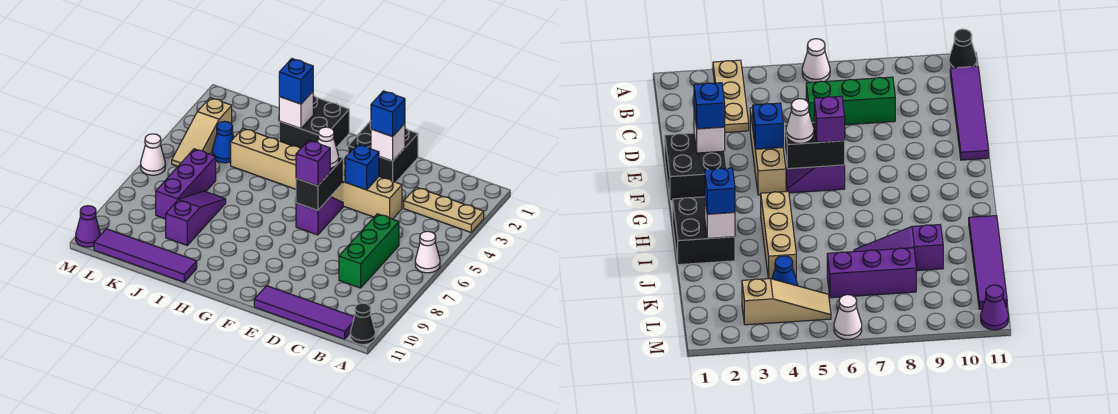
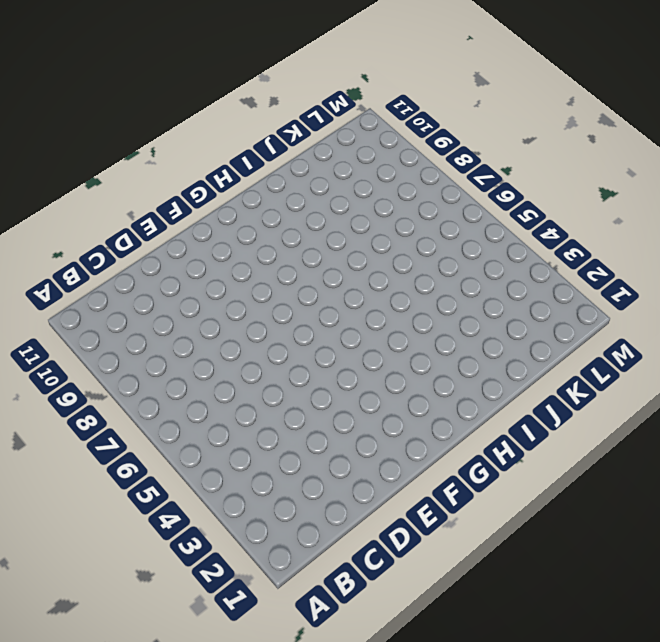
none -> tan 1x3 plate [404,187,484,232]
none -> white 1x1 cone [415,231,440,273]
none -> black 1x1 cone [350,303,375,345]

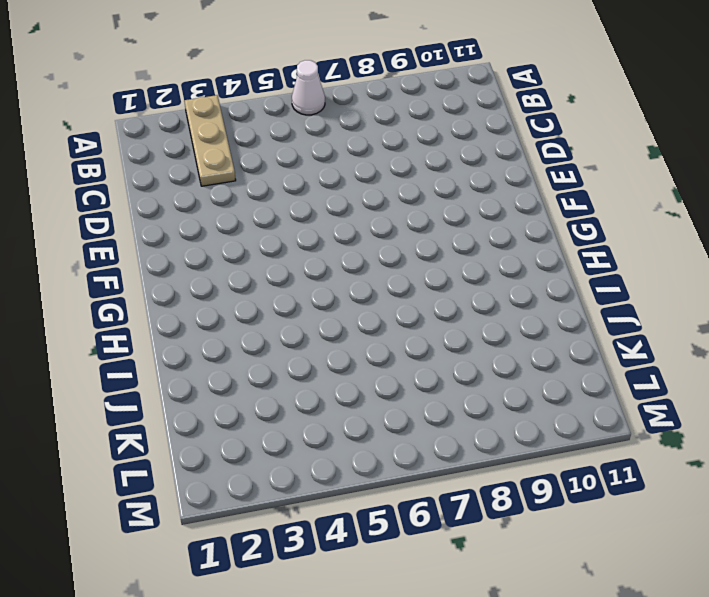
none -> black 1x1 cone [350,303,375,345]
none -> purple 1x4 tile [254,286,354,339]
none -> green 1x3 brick [339,214,399,288]

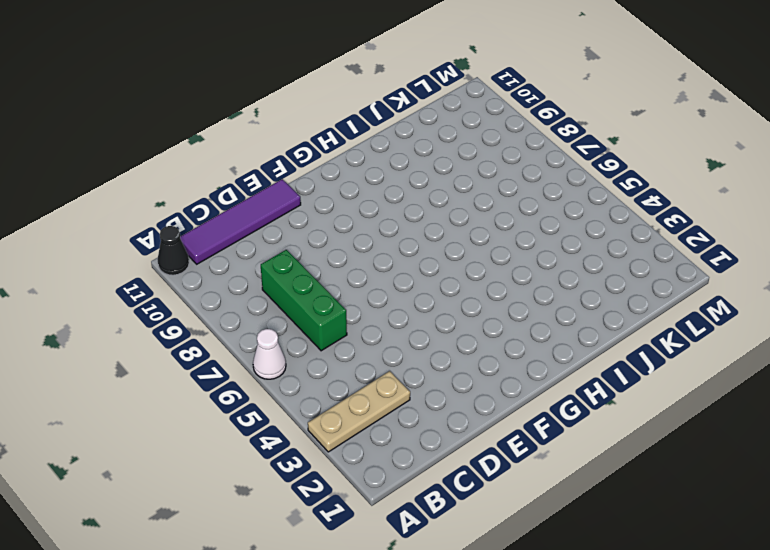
none -> tan 1x3 brick [331,163,402,219]
none -> black 2x2 brick [348,121,418,182]
none -> purple 1x2 slope [296,197,343,235]

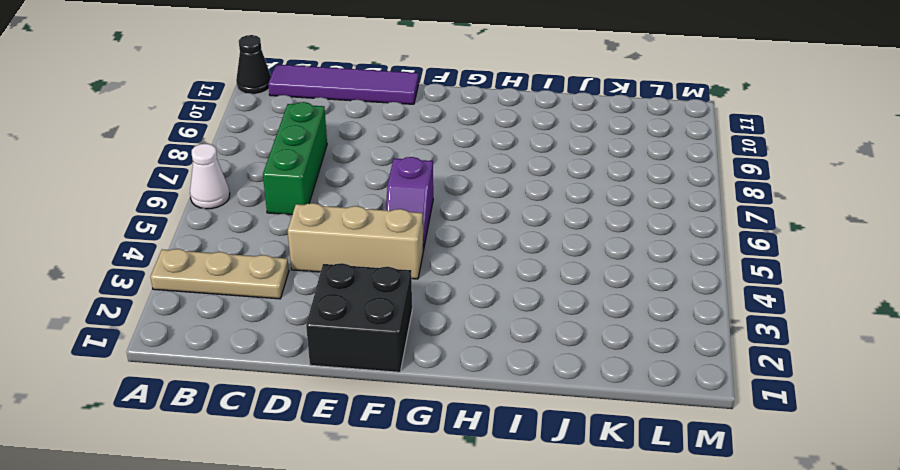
none -> black 2x2 brick [279,95,349,149]
none -> tan 1x3 brick [231,128,300,189]
none -> purple 1x4 tile [94,229,197,282]

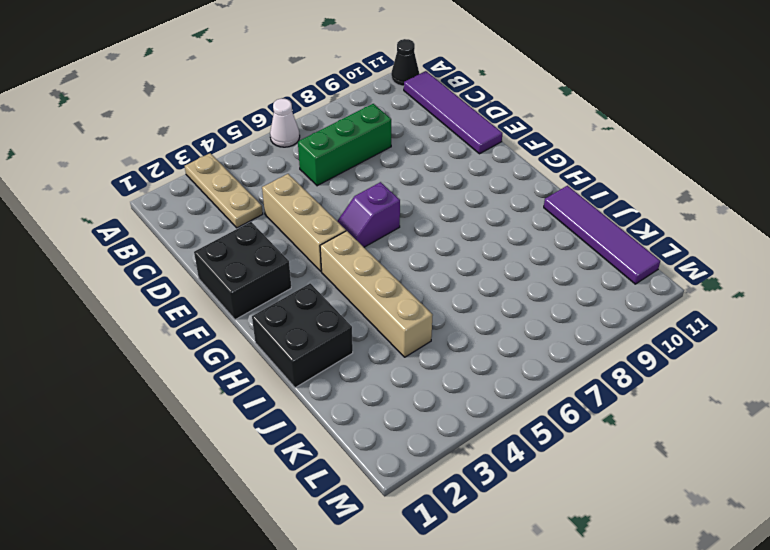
tan 1x4 brick [320,231,433,357] -> tan 1x3 brick [231,128,300,189]
none -> purple 1x3 slope [166,191,226,245]
none -> blue 1x1 cone [212,121,234,163]
none -> purple 1x3 brick [156,149,216,219]

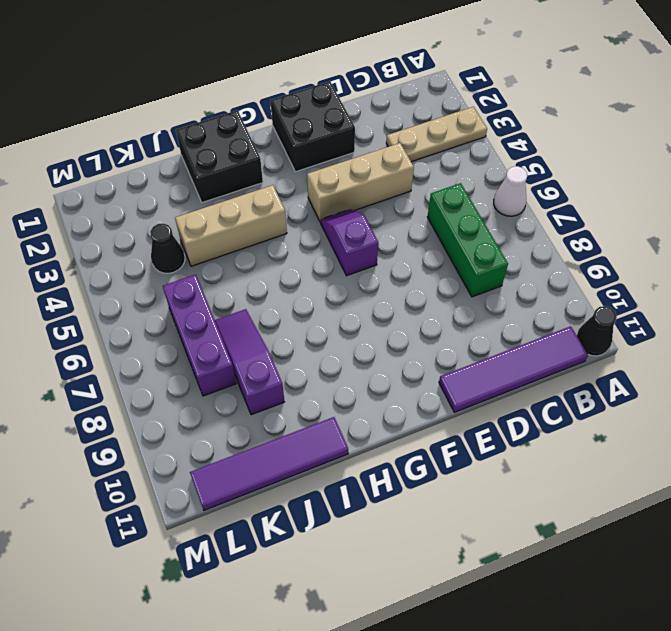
black 1x1 cone [150,223,185,273] -> blue 1x1 cone [212,121,234,163]
none -> tan 1x3 slope [172,98,232,166]
none -> white 1x1 cone [141,134,165,175]
none -> purple 1x1 cone [76,206,101,247]

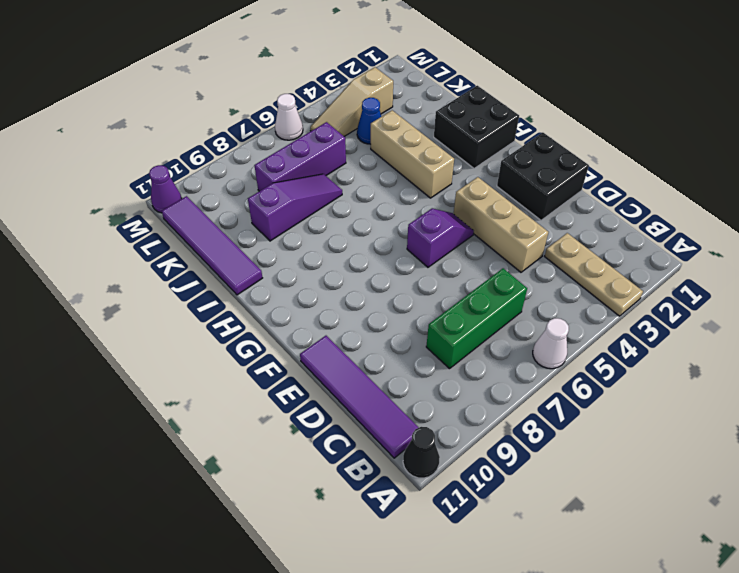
none -> white 1x1 brick [371,124,405,161]
none -> blue 1x1 brick [345,144,379,190]
none -> black 1x2 brick [296,157,343,210]

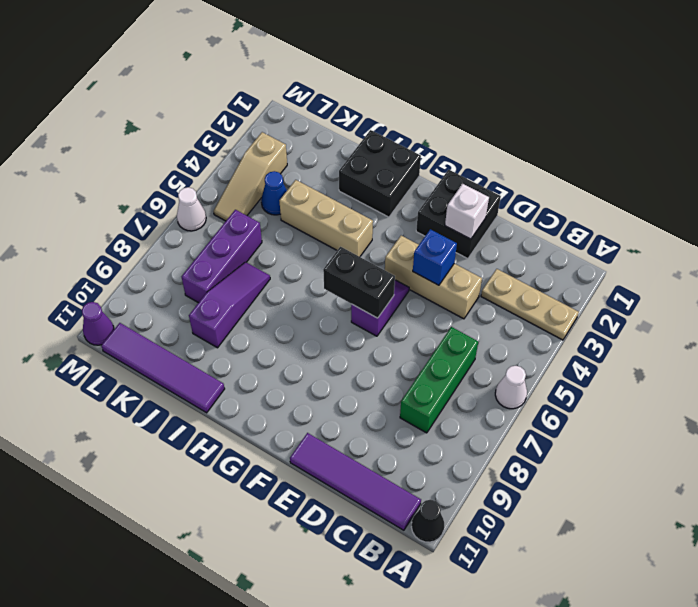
black 1x2 brick [323,247,395,318] -> black 1x2 brick turned to [296,157,343,210]
none -> white 1x1 brick [279,92,313,129]
none -> blue 1x1 brick [371,91,405,137]
none -> white 1x1 cone [318,127,339,168]

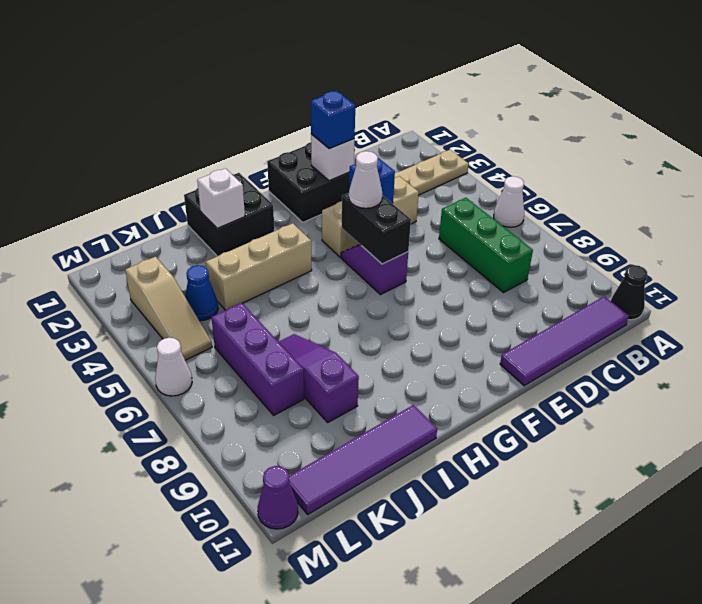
none -> purple 1x1 brick [296,140,330,186]
none -> blue 1x1 brick [279,59,313,104]

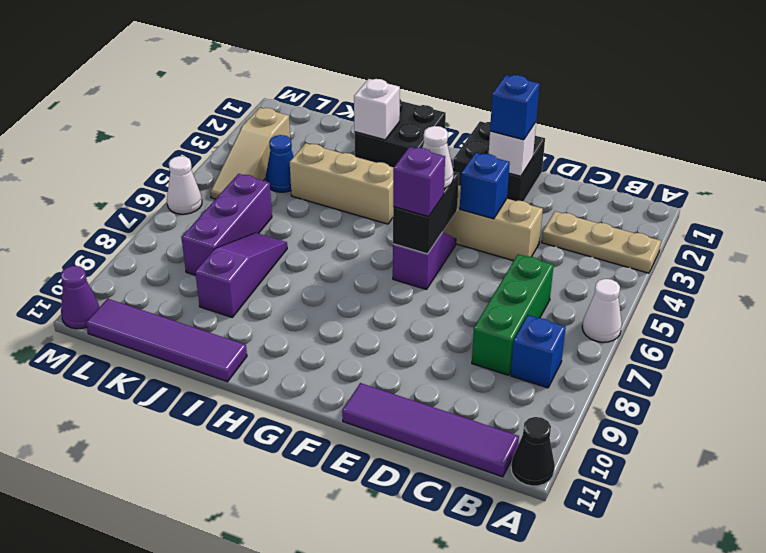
blue 1x1 brick [511,315,566,388] -> blue 1x1 brick moved to [279,59,313,104]

